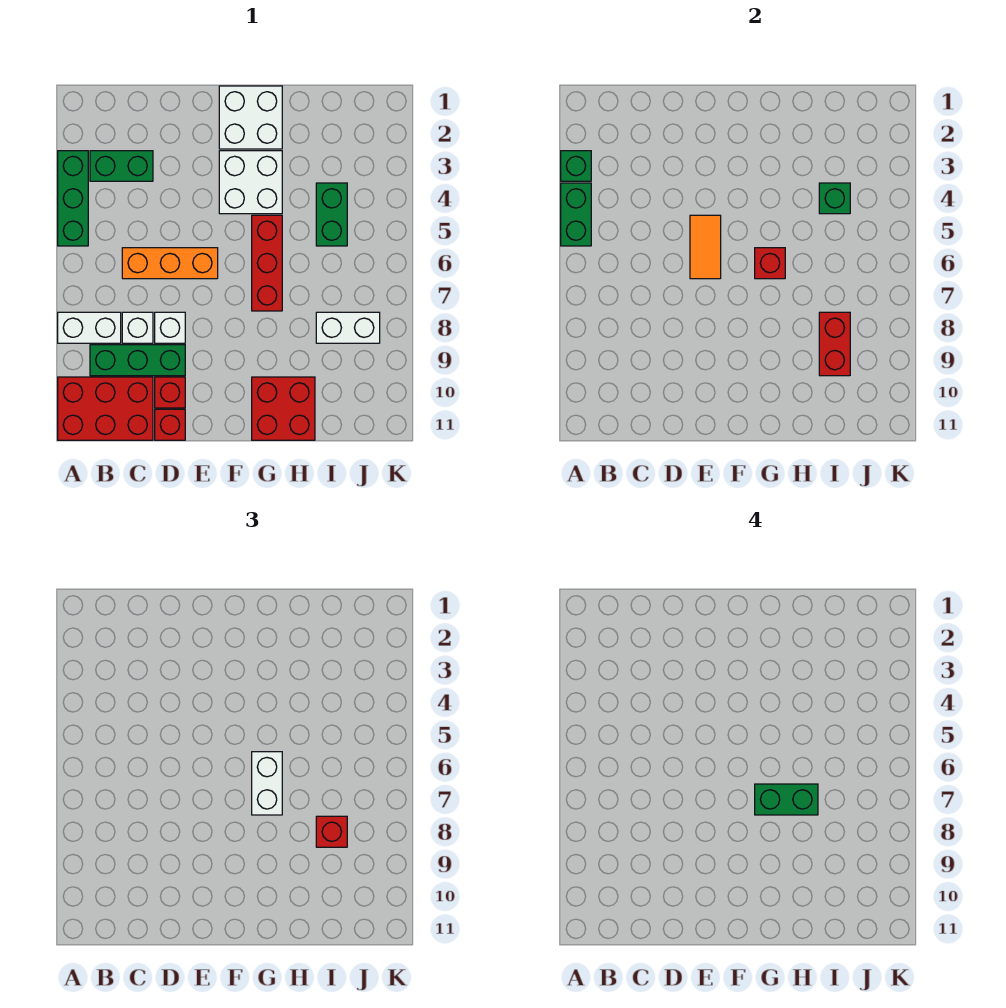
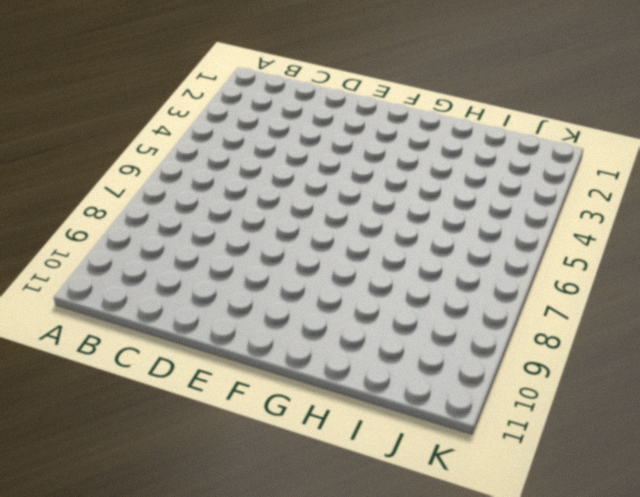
none -> green 1x3 brick [58,151,88,246]
none -> white 1x2 brick [58,312,121,343]
none -> red 2x3 brick [58,377,153,440]

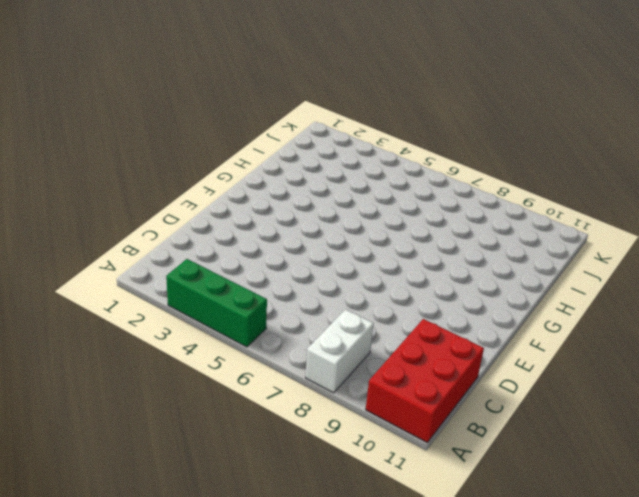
none -> green 1x2 brick [90,151,153,181]
none -> green 1x3 brick [90,345,185,376]
none -> orange 1x3 brick [122,248,218,279]

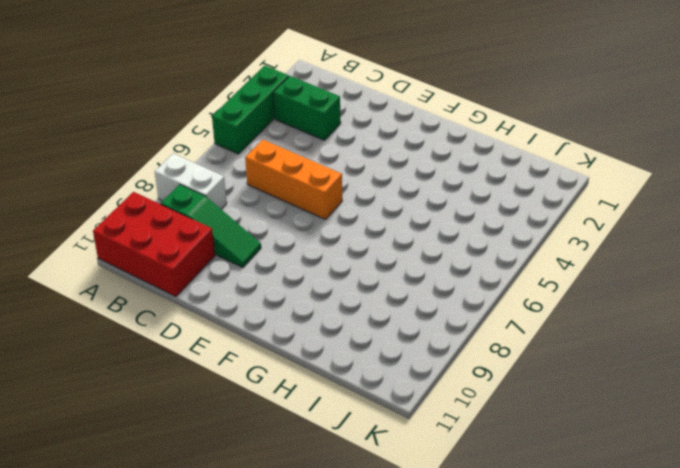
green 1x3 slope [161,184,261,267] -> green 1x3 brick [90,345,185,376]
none -> white 1x1 brick [122,312,153,343]
none -> white 1x1 brick [155,312,185,343]
none -> red 1x1 brick [155,377,185,408]

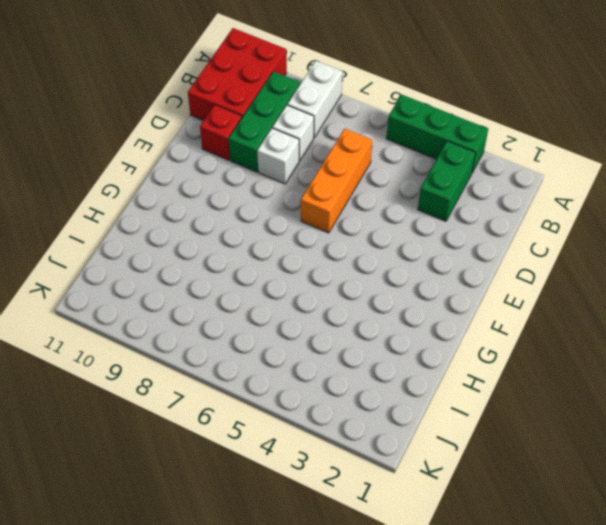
none -> red 1x1 brick [155,409,185,440]
none -> white 2x2 brick [219,86,282,149]
none -> white 2x2 brick [219,151,282,214]

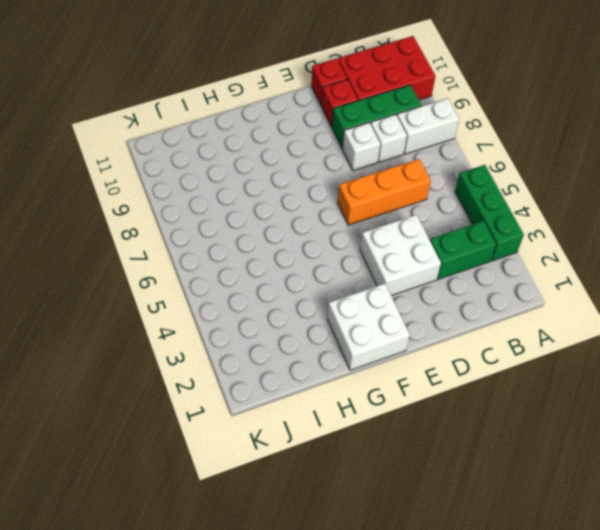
white 2x2 brick [360,215,441,296] -> white 2x2 brick moved to [219,151,282,214]
none -> red 1x3 brick [252,215,282,311]
none -> red 2x2 brick [252,377,315,440]
none -> green 1x2 brick [316,183,347,246]

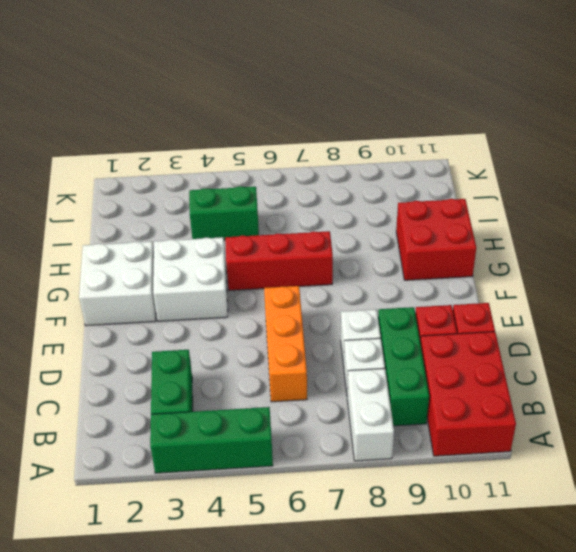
none -> white 1x2 brick [316,312,380,343]
none -> green 1x1 brick [561,151,591,181]
none -> green 1x2 brick [561,183,591,246]

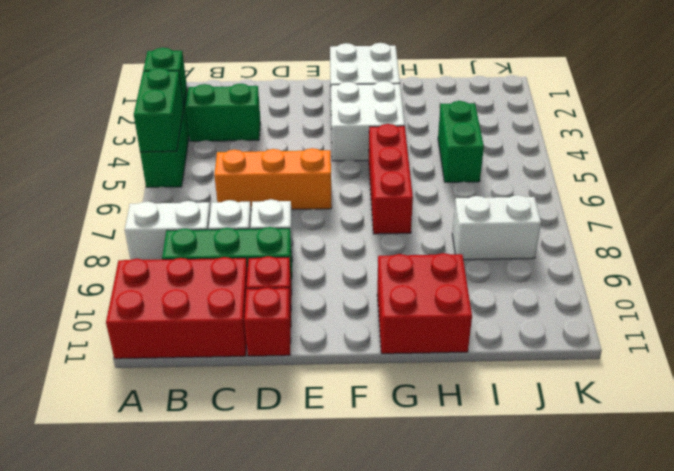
none -> orange 1x2 tile [690,215,721,279]
none -> red 1x1 brick [755,248,785,279]
none -> green 1x1 brick [819,183,850,214]

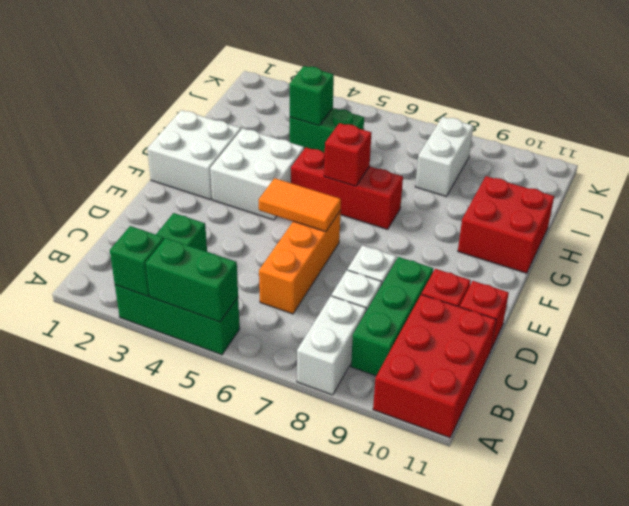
none -> red 1x2 brick [819,312,850,376]
none -> white 1x2 brick [252,752,282,815]
none -> red 1x1 brick [316,816,347,847]

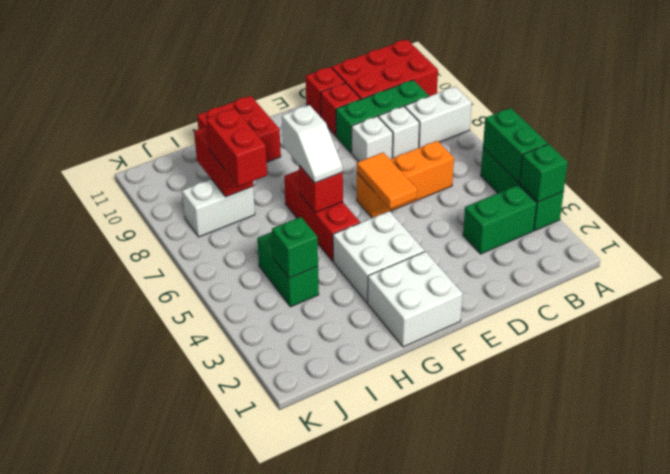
white 1x2 slope [282,105,343,183] -> white 1x2 brick [252,752,282,815]
red 1x2 brick [206,108,267,186] -> red 1x1 brick [316,816,347,847]
none -> green 1x2 brick [755,784,818,815]

